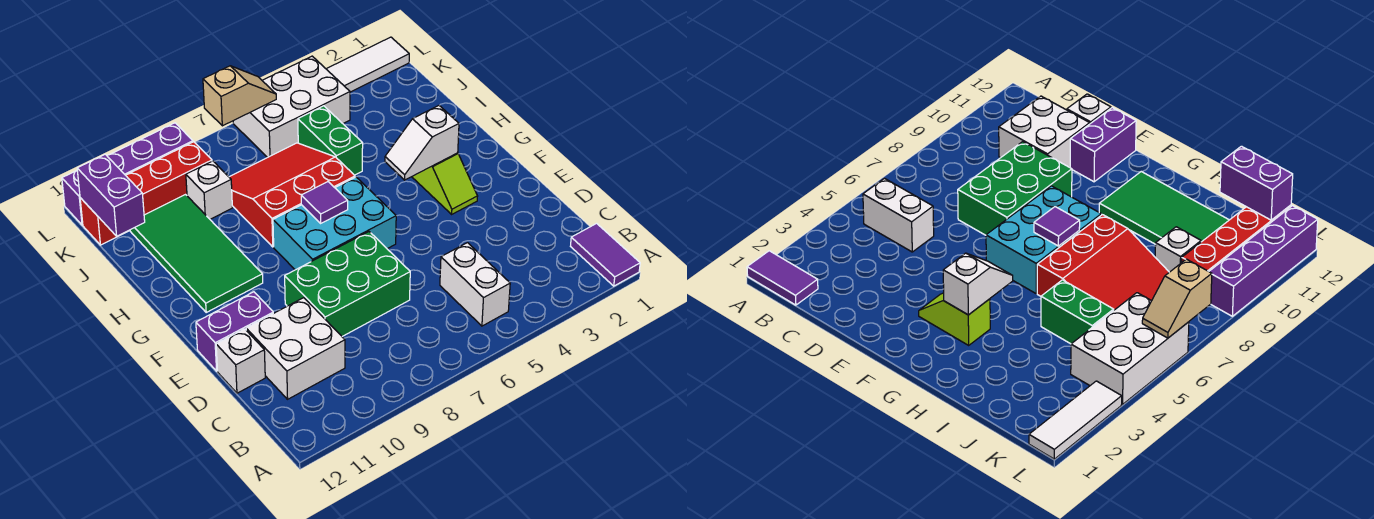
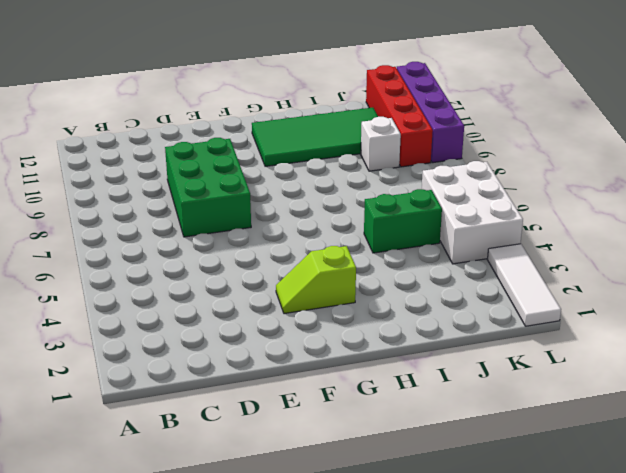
none -> purple 1x2 tile [571,223,640,286]
none -> white 1x2 brick [440,243,510,326]
none -> white 2x2 brick [246,298,345,399]

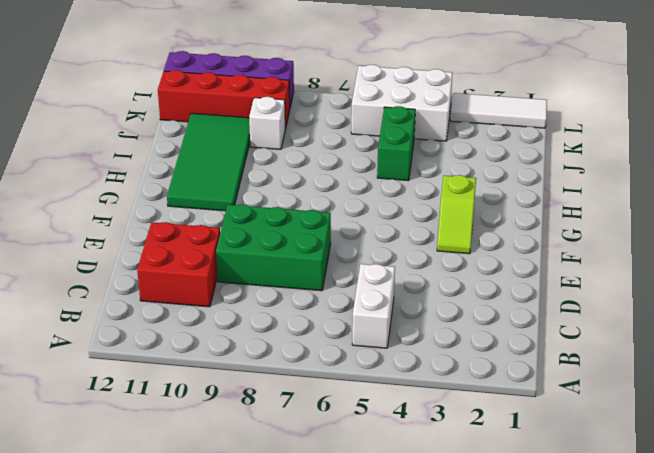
red 2x2 brick [137,222,220,307] -> white 2x2 brick [246,298,345,399]
none -> purple 1x2 tile [571,223,640,286]
none -> white 1x1 brick [216,329,265,393]
none -> purple 1x2 brick [196,292,273,371]

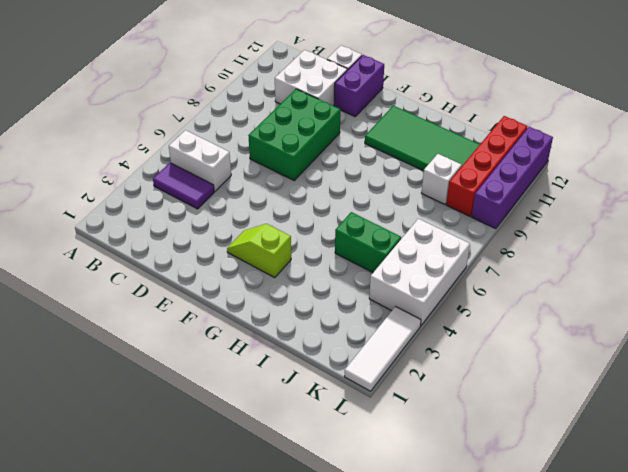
purple 1x2 tile [153,163,214,209] -> purple 1x2 tile moved to [571,223,640,286]
none -> cyan 2x3 brick [273,177,396,270]
none -> red 3x3 slope [229,143,355,247]
none -> white 1x2 slope [385,106,459,180]

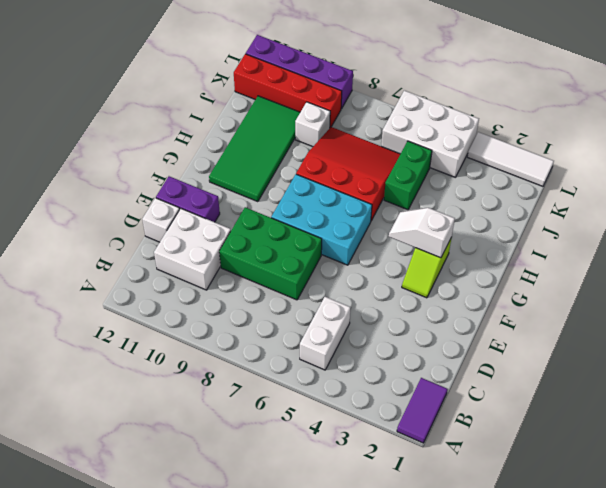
none -> purple 1x1 tile [301,182,348,223]
none -> purple 1x2 brick [77,154,145,236]
none -> tan 1x2 slope [203,66,276,126]

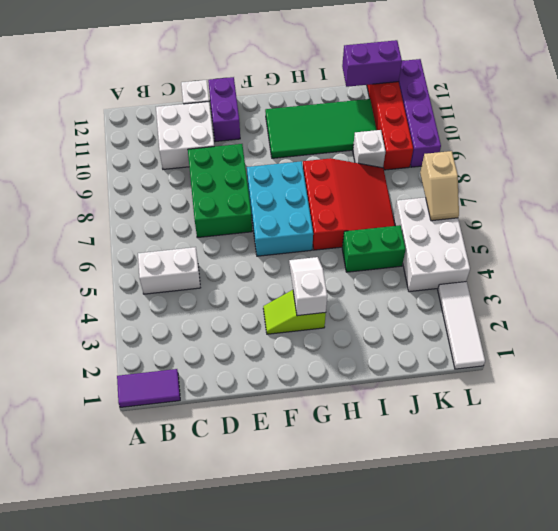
none -> purple 1x1 tile [301,182,348,223]

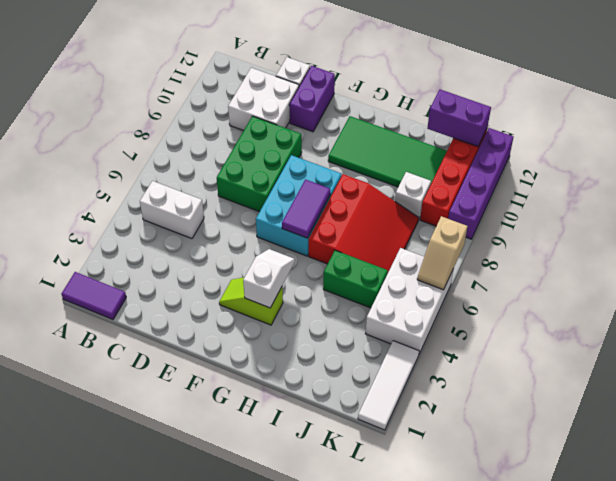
purple 1x2 tile [282,180,330,238] -> purple 1x1 tile [301,182,348,223]

